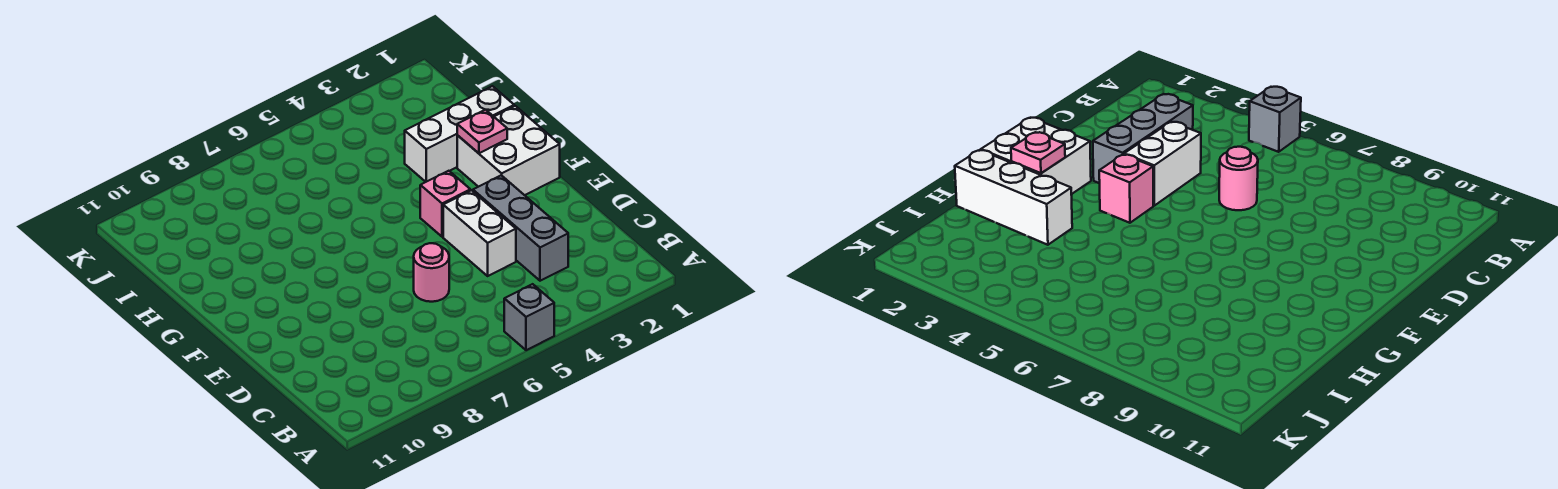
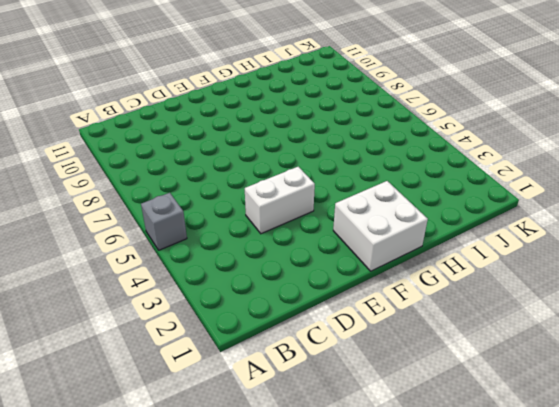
none -> grey 1x3 brick [473,175,568,281]
none -> pink 1x1 round brick [414,243,449,302]

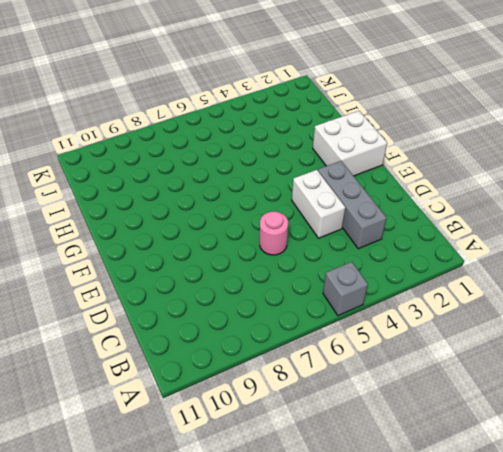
none -> pink 1x1 brick [420,171,470,237]
none -> white 1x3 brick [405,86,514,182]

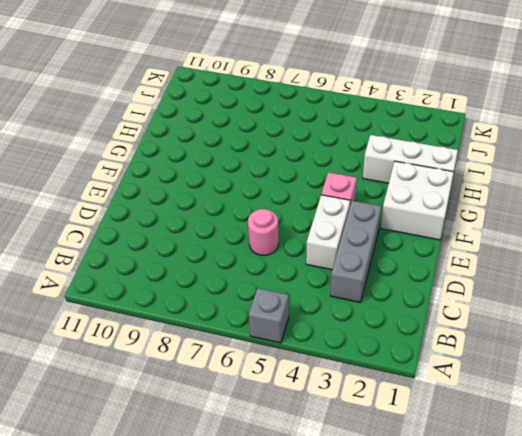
none -> pink 1x1 plate [457,110,507,153]

